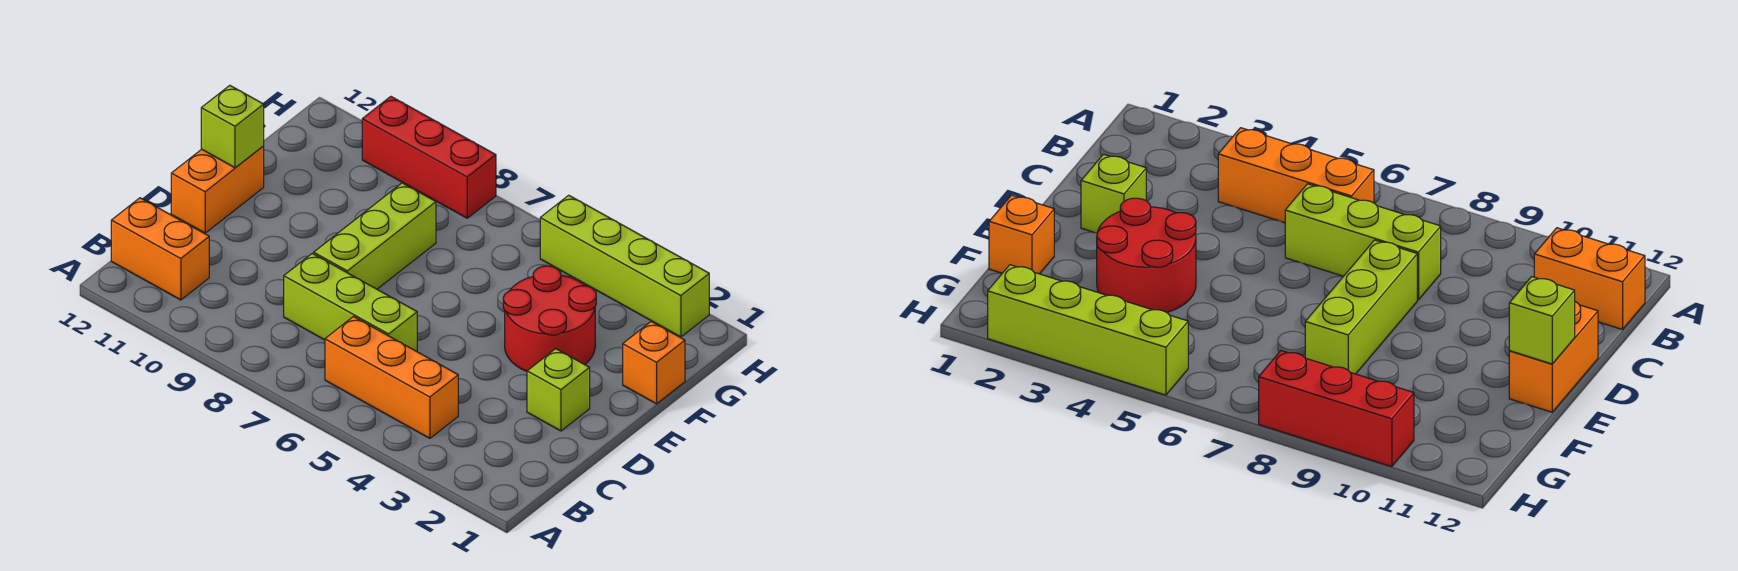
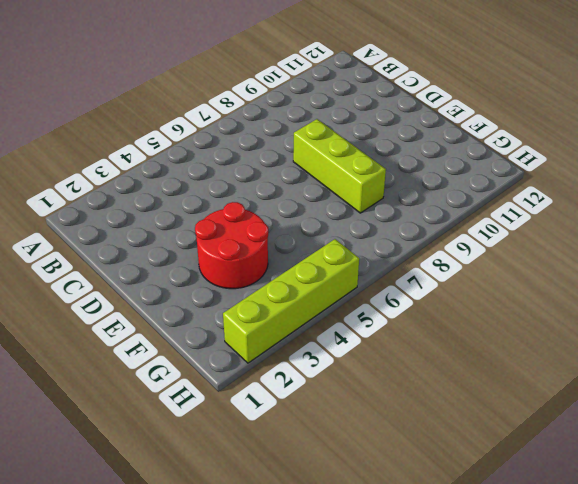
none -> orange 1x3 brick [325,317,458,438]
none -> orange 1x2 brick [111,198,209,300]

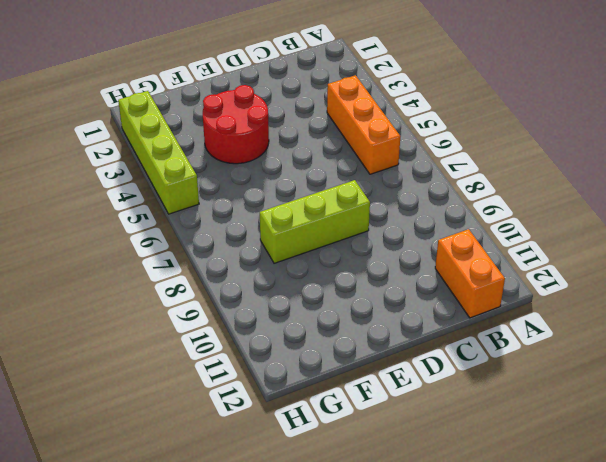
none -> lime 1x3 brick [284,253,417,351]
none -> lime 1x1 brick [527,349,590,431]

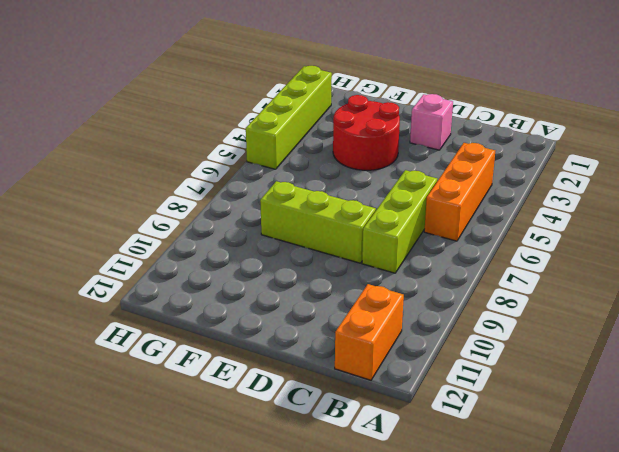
pink 1x1 brick [410,94,453,150] -> lime 1x1 brick [527,349,590,431]
none -> orange 1x2 brick [171,146,264,233]
none -> orange 1x1 brick [623,321,685,404]

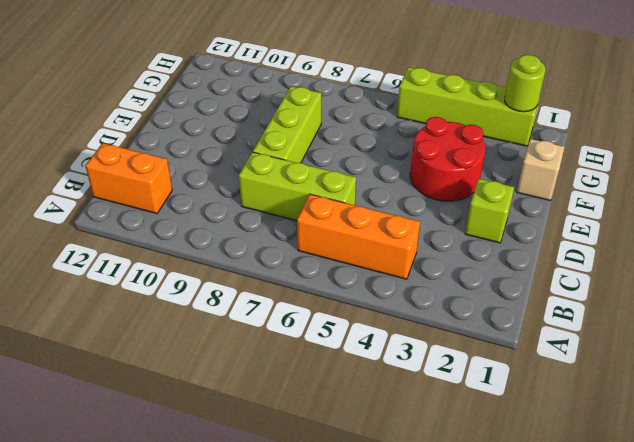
tan 1x1 brick [517,139,565,201] -> orange 1x1 brick [623,321,685,404]
lime 1x1 round brick [505,55,545,112] -> none
none -> orange 1x2 brick [171,146,264,233]
none -> red 1x3 brick [362,97,496,218]

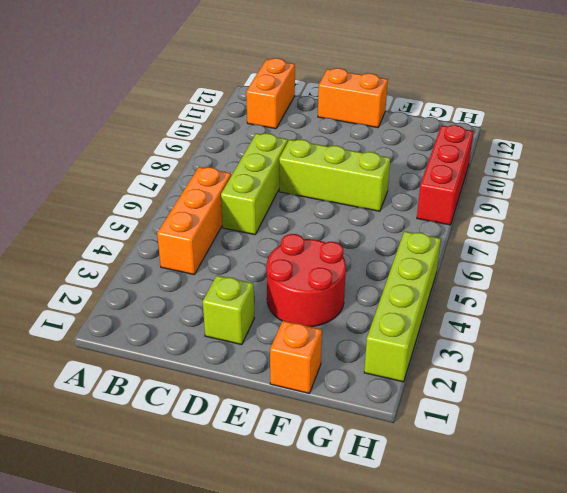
none -> lime 1x1 brick [201,85,264,168]

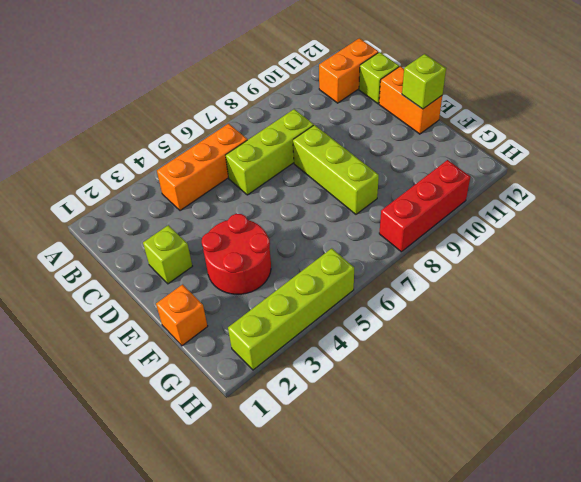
lime 1x1 brick [359,52,399,104] -> none

